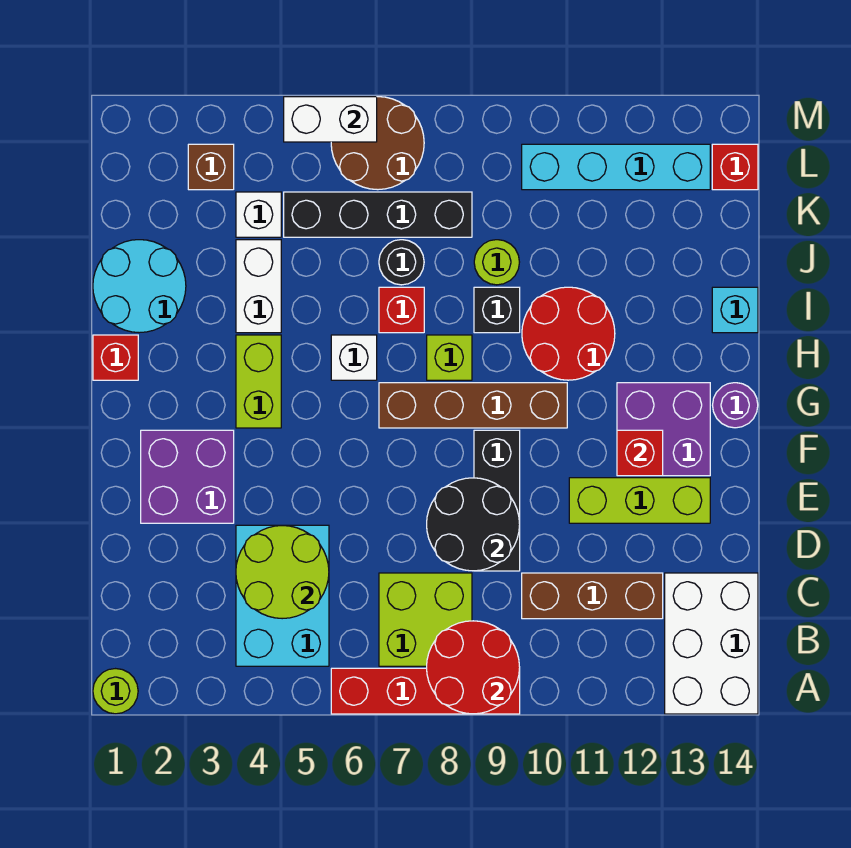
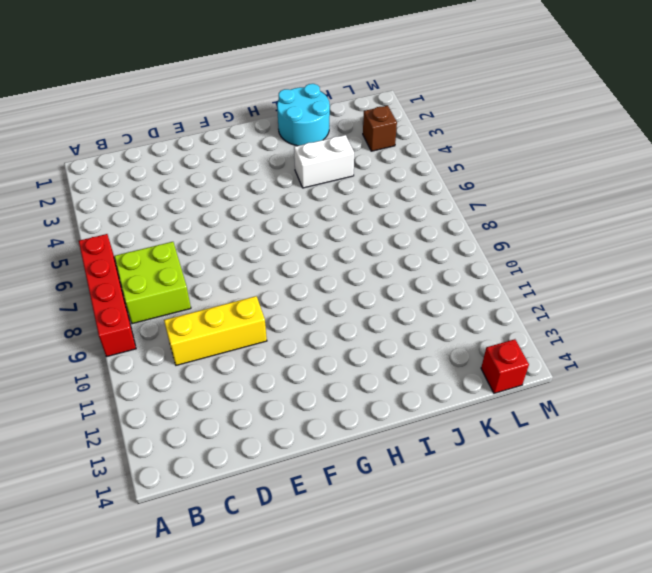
yellow 1x3 brick [164,296,267,365] -> brown 1x3 brick [522,573,663,619]
none -> lime 1x1 round brick [93,669,138,714]
none -> white 2x3 brick [665,573,758,714]
none -> cyan 2x3 brick [236,525,329,666]
none -> black 1x3 brick [474,430,520,571]

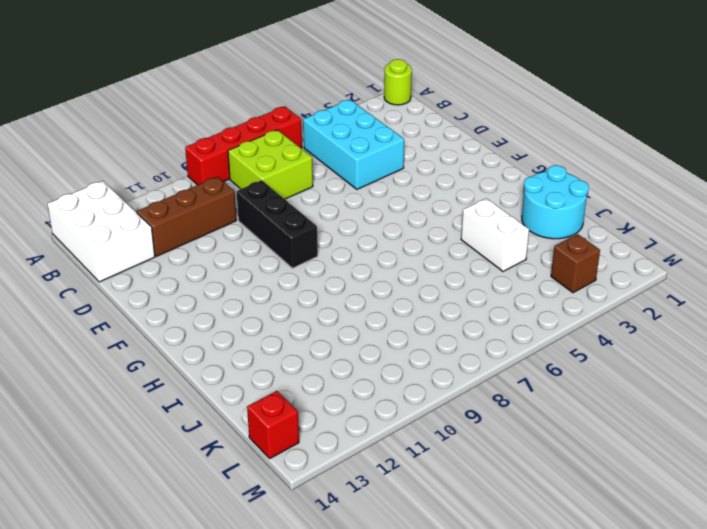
none -> purple 2x2 brick [141,430,234,523]
none -> lime 1x3 brick [569,478,710,523]
none -> purple 2x2 brick [617,383,710,476]
none -> lime 1x2 brick [236,335,281,428]

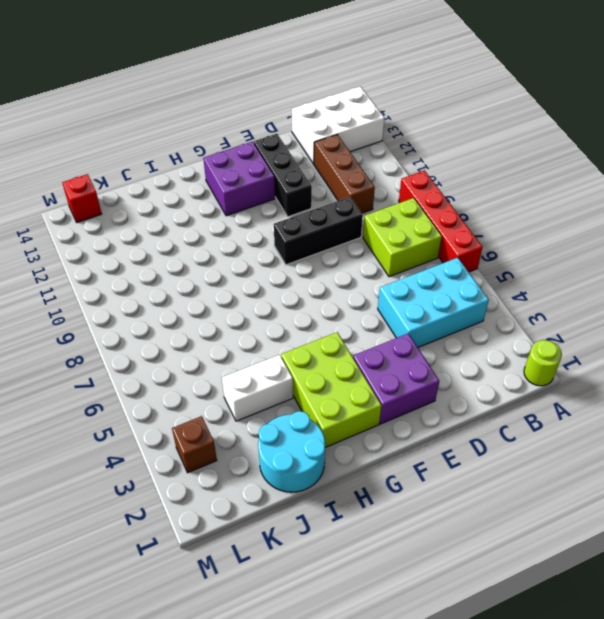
black 1x3 brick [254,134,312,217] -> lime 1x3 brick [569,478,710,523]
lime 2x3 brick [281,332,382,448] -> lime 1x2 brick [236,335,281,428]
none -> brown 1x4 brick [379,383,567,428]
none -> purple 1x1 round brick [713,383,758,428]
none -> red 1x1 brick [93,335,138,380]
none -> white 1x1 brick [331,335,377,380]

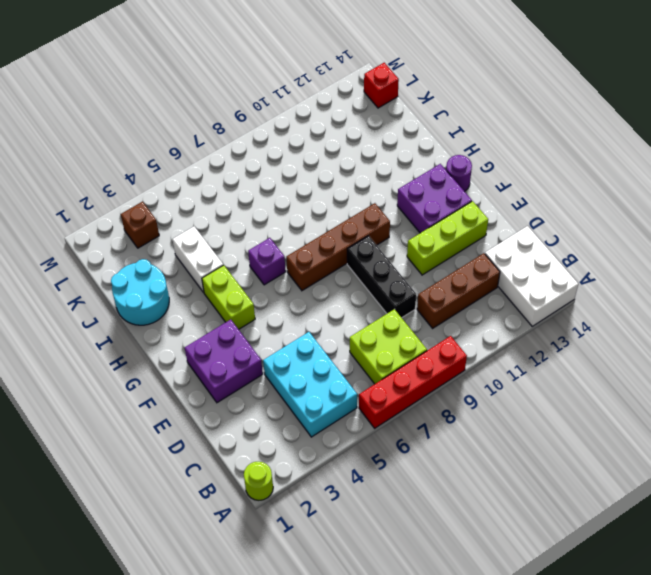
purple 1x1 brick [248,238,286,285] -> white 1x1 brick [331,335,377,380]
none -> red 1x1 brick [93,335,138,380]
none -> lime 1x1 brick [427,335,472,380]
none -> red 2x2 round brick [522,287,615,380]
none -> red 1x1 brick [379,287,424,333]

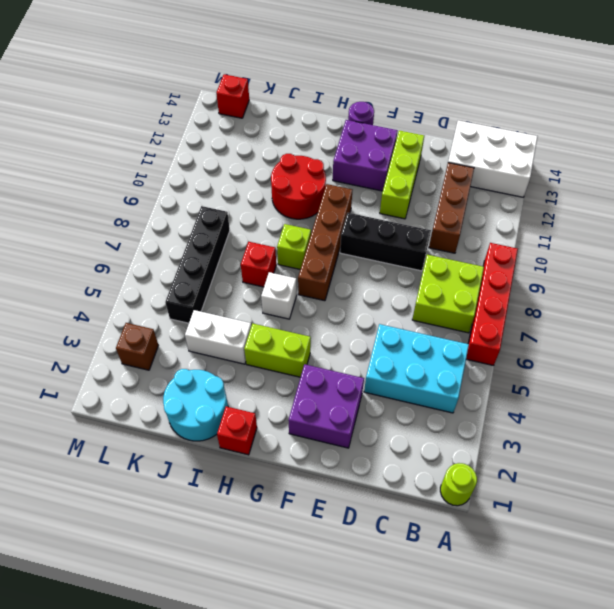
none -> black 1x1 brick [474,287,520,333]
none -> cyan 1x1 brick [712,287,758,333]
none -> black 1x1 round brick [379,240,424,285]
none -> lime 1x1 round brick [474,240,519,285]

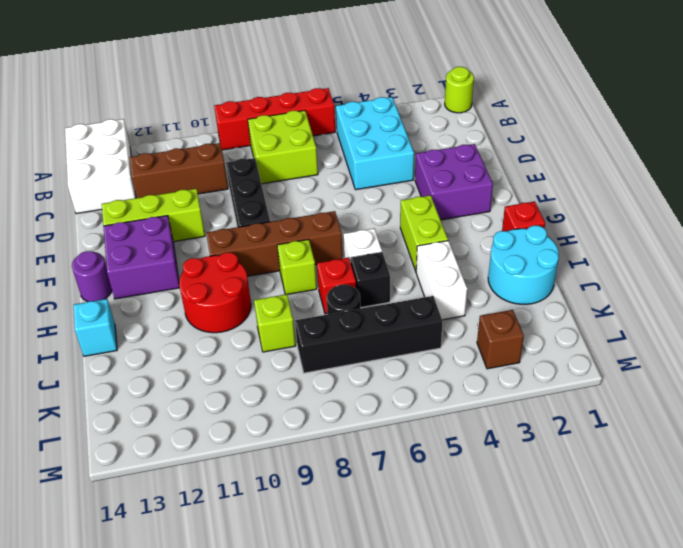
black 1x1 brick [351,252,390,308] -> black 1x1 brick moved to [474,287,520,333]
lime 1x1 brick [254,294,296,352] -> lime 1x1 round brick [474,240,519,285]
none -> white 1x1 brick [236,192,281,237]
none -> brown 2x2 round brick [331,97,424,190]
none -> cyan 1x4 brick [522,144,710,190]
none -> red 1x1 brick [712,144,758,190]

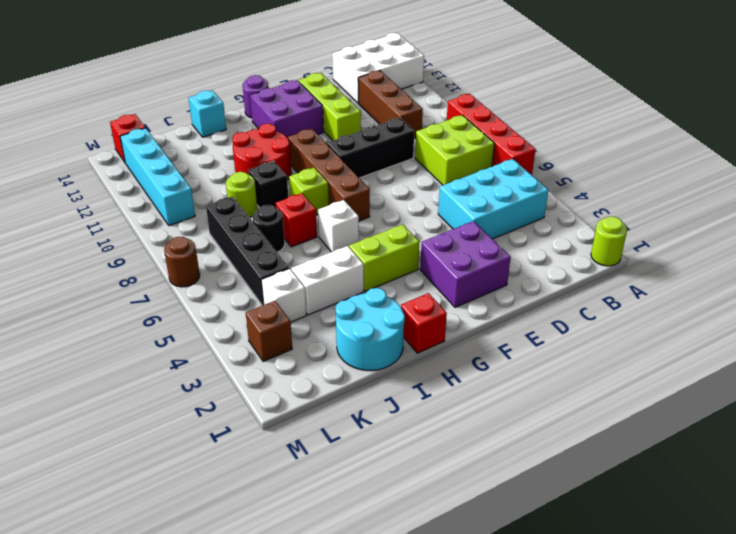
brown 1x1 round brick [164,237,200,287] -> brown 2x2 round brick [331,97,424,190]
none -> red 2x2 round brick [427,621,520,714]
none -> lime 2x2 round brick [236,526,329,619]
none -> black 2x2 round brick [427,478,520,571]
none -> red 1x1 brick [617,430,663,476]

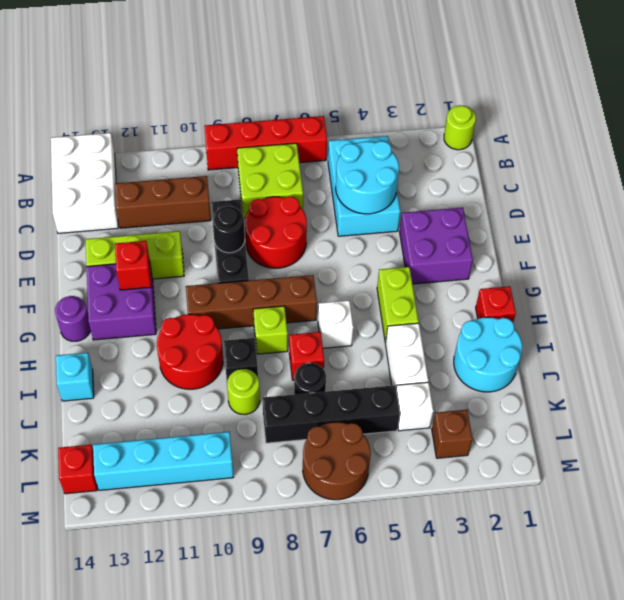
cyan 2x2 round brick [336,141,399,214] -> lime 2x2 round brick [236,526,329,619]
red 2x2 round brick [245,196,307,268] -> red 2x2 round brick moved to [427,621,520,714]
black 1x1 round brick [213,206,245,253] -> black 2x2 round brick [427,478,520,571]
none -> white 1x2 brick [284,97,377,142]

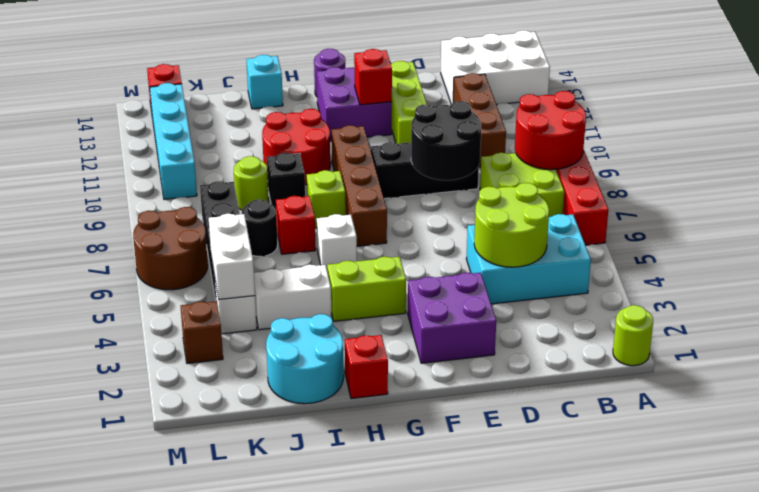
white 1x2 brick [209,214,255,300] -> white 1x2 brick moved to [284,97,377,142]

